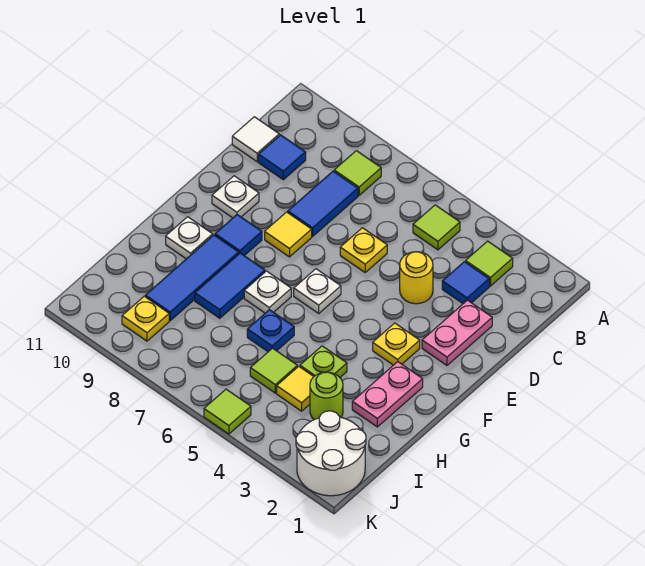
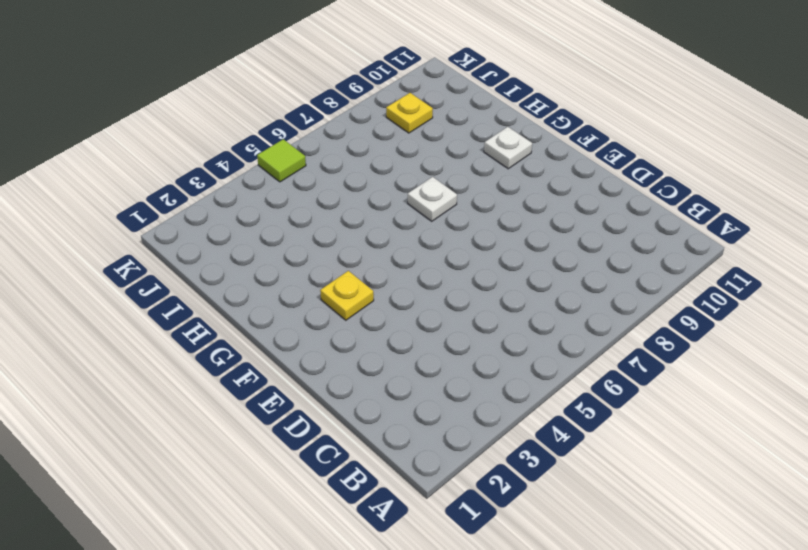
none -> lime 1x1 tile [466,241,513,286]
none -> lime 1x1 tile [413,205,460,250]
none -> lime 1x1 tile [334,151,381,195]

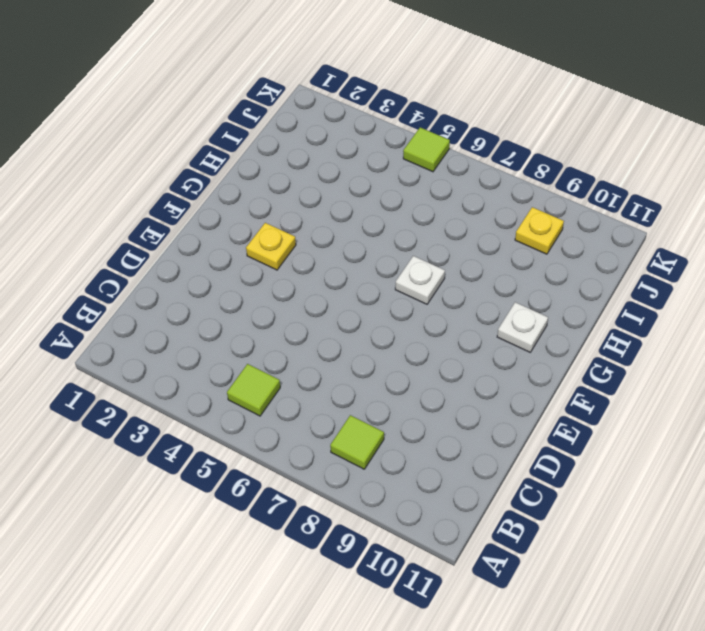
none -> lime 1x1 tile [466,241,513,286]
none -> blue 1x1 tile [442,262,489,304]
none -> blue 1x2 tile [288,171,358,236]

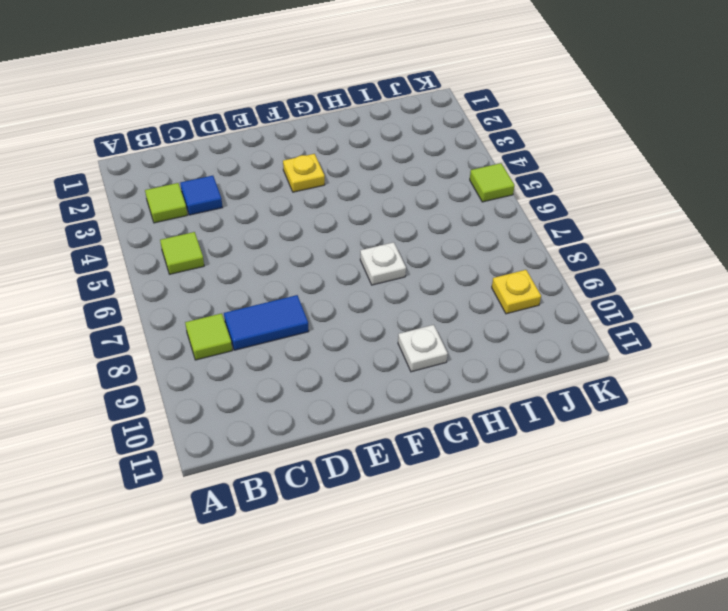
none -> blue 1x1 tile [258,135,306,180]
none -> white 1x1 tile [232,117,279,162]
none -> pink 1x2 plate [422,300,492,365]

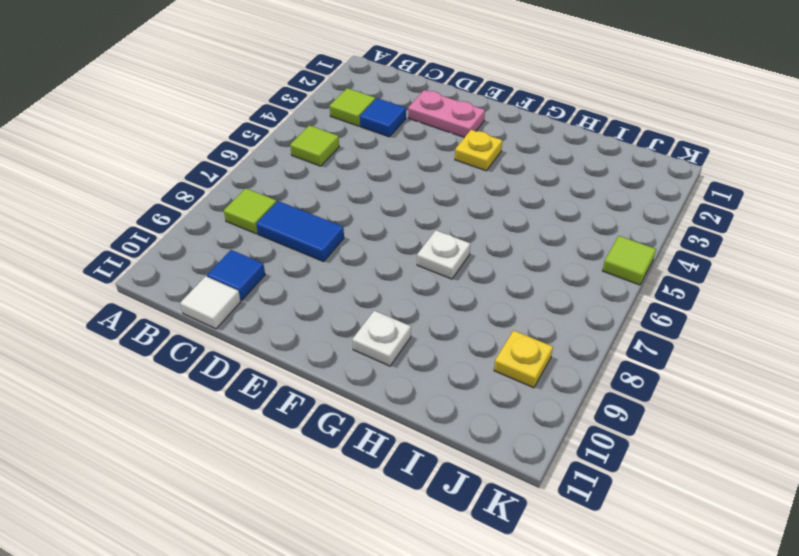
none -> yellow 1x1 round brick [400,252,433,304]
none -> yellow 1x1 plate [340,228,387,272]
none -> yellow 1x1 tile [265,212,312,257]

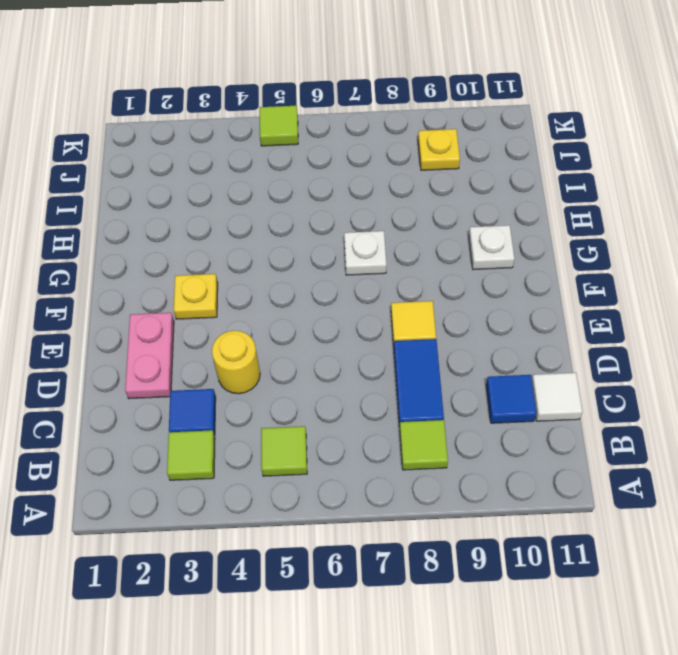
none -> yellow 1x1 plate [340,228,387,272]
none -> white 1x1 plate [212,176,259,218]
none -> white 1x1 plate [294,269,341,313]

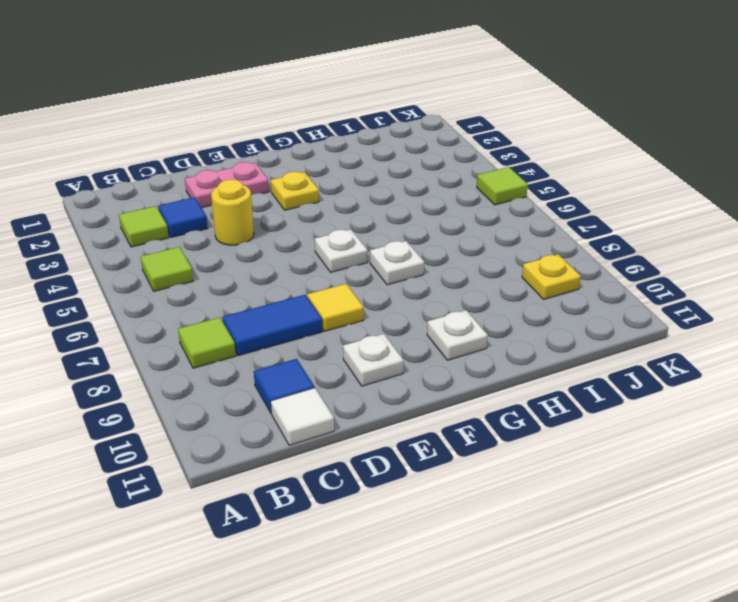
none -> yellow 1x1 plate [340,228,387,272]
none -> blue 1x1 tile [215,215,262,256]
none -> pink 1x2 plate [352,362,423,427]

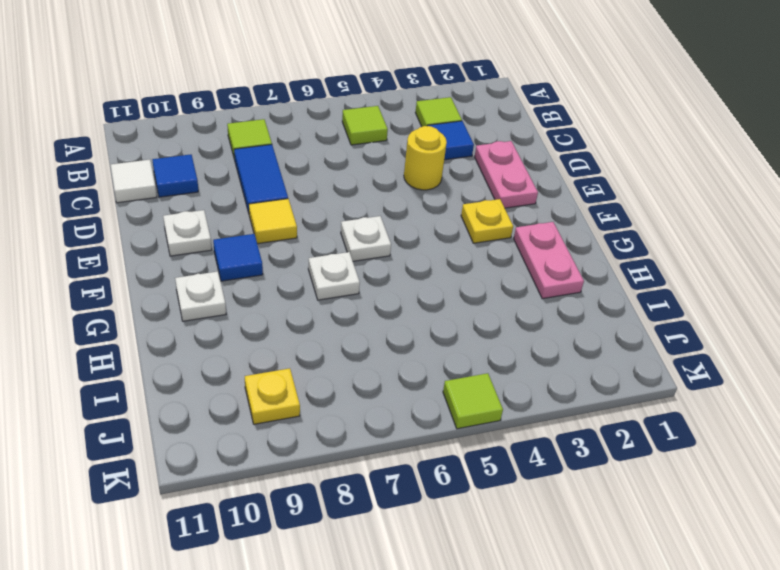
none -> yellow 1x1 plate [340,228,387,272]
none -> blue 1x2 tile [195,253,265,318]
none -> blue 1x3 tile [145,235,239,320]

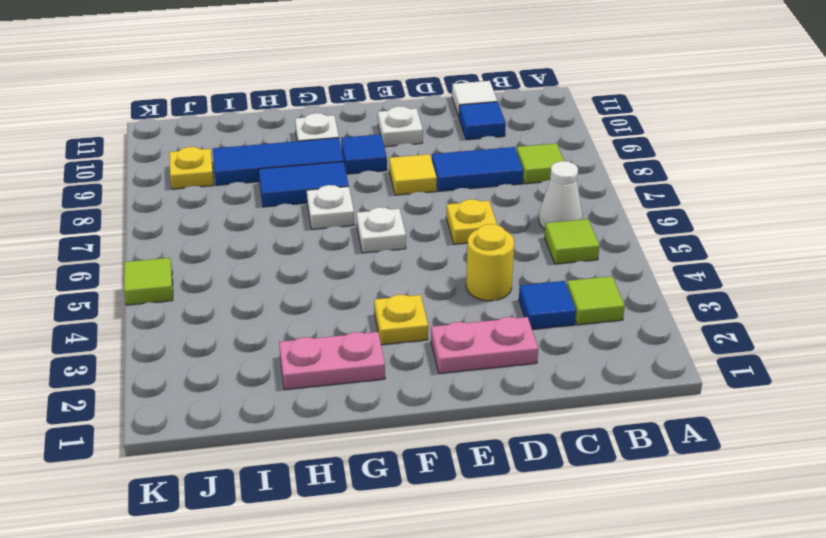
white 1x1 cone [539,161,582,229] -> none
none -> lime 1x1 plate [300,346,347,377]
none -> blue 1x1 plate [247,310,294,352]
none -> lime 1x1 round brick [310,372,343,420]

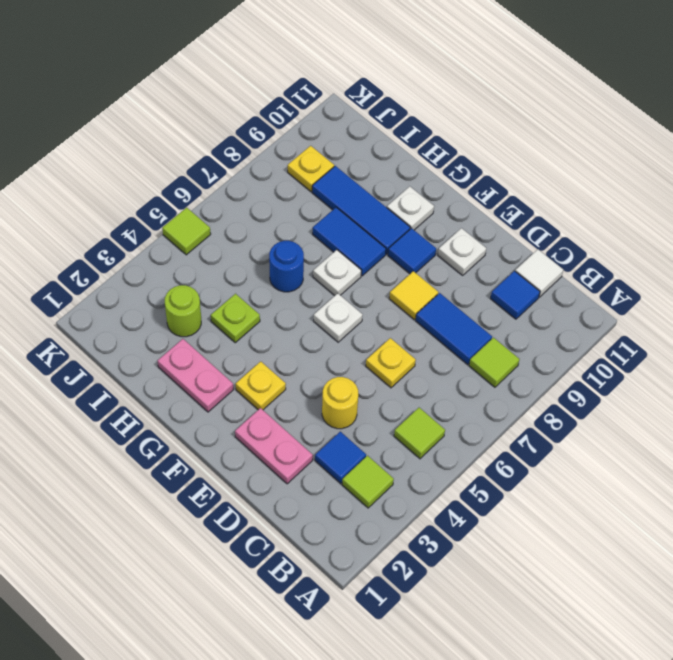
blue 1x1 round brick [269,241,304,292] -> blue 1x1 plate [247,310,294,352]
none -> yellow 1x1 tile [277,366,314,411]
none -> lime 1x1 tile [250,348,297,393]
none -> white 2x2 round brick [296,411,366,496]

